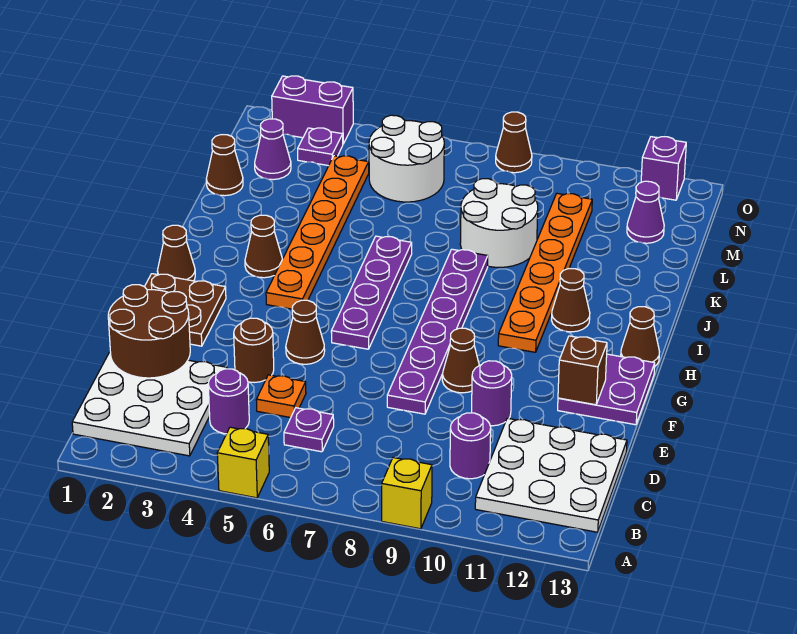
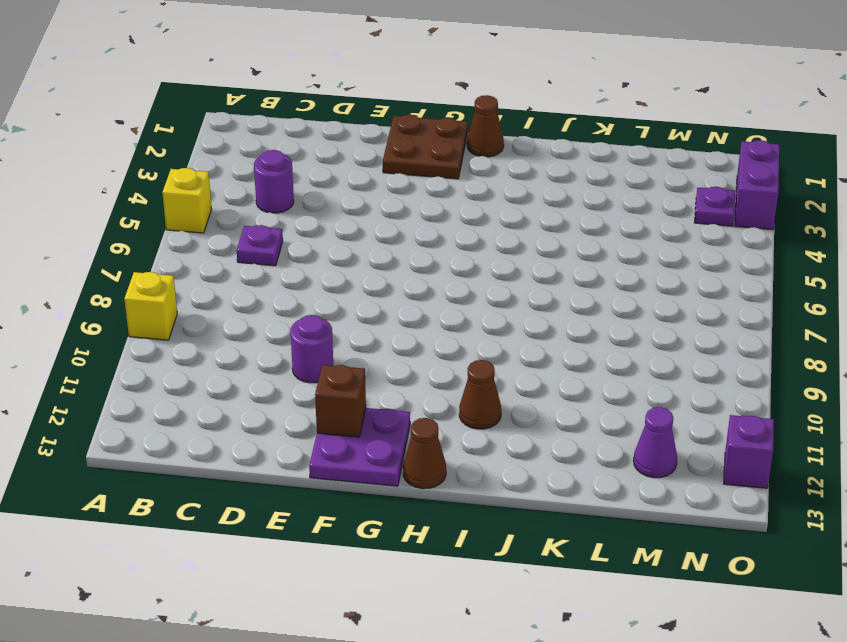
none -> white 3x3 plate [72,352,227,456]
none -> white 3x3 plate [475,418,627,532]
none -> purple 1x1 round brick [450,413,491,479]
none -> orange 1x1 plate [256,375,306,418]

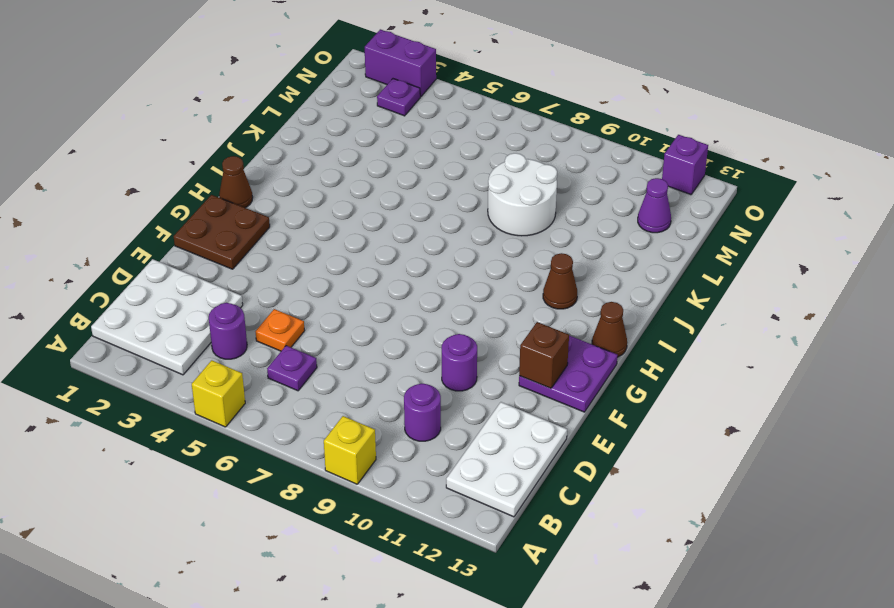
white 2x3 plate [446,402,567,517] -> white 3x3 plate [475,418,627,532]
none -> brown 1x1 round brick [234,318,274,382]
none -> purple 1x6 plate [387,249,488,414]
none -> brown 1x1 cone [286,300,325,364]
none -> brown 1x1 cone [442,328,479,393]

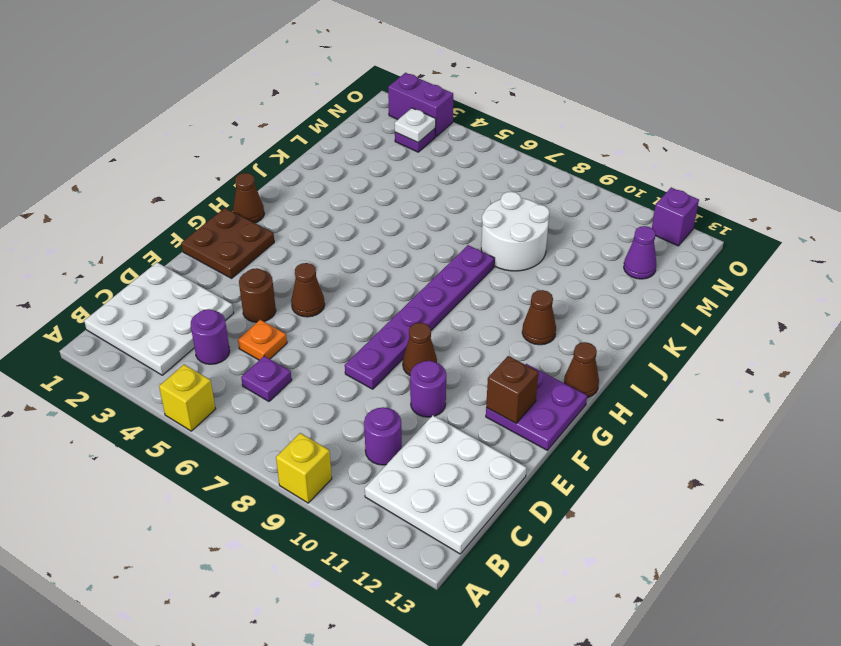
white 1x1 plate [395,108,436,143] -> none
none -> purple 1x4 plate [331,236,412,349]
none -> orange 1x6 plate [266,156,369,309]
none -> orange 1x6 plate [498,193,592,352]
none -> brown 1x1 cone [245,215,282,278]

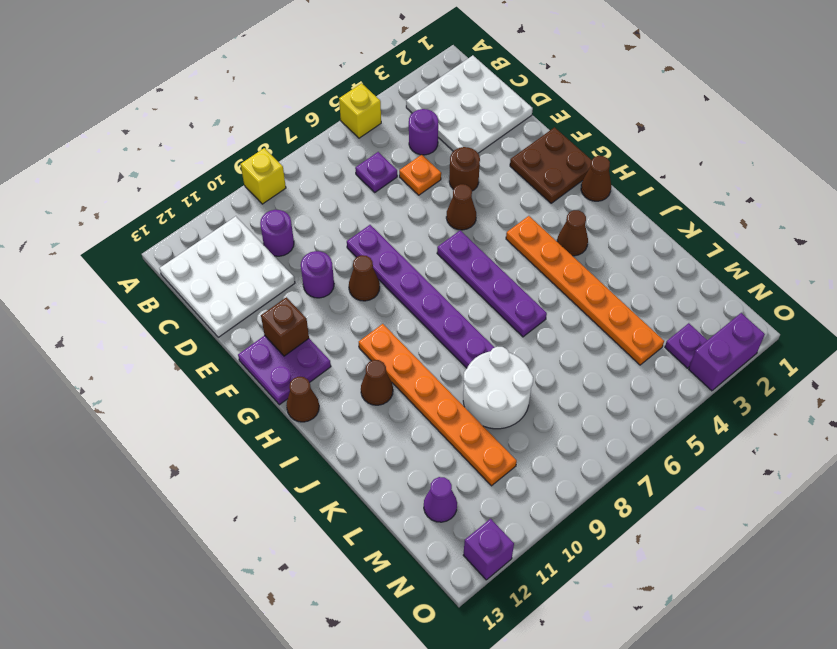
none -> brown 1x1 cone [206,135,243,196]
none -> purple 1x1 cone [255,119,291,180]
none -> white 2x2 round brick [369,115,444,202]
none -> brown 1x1 cone [496,112,532,173]

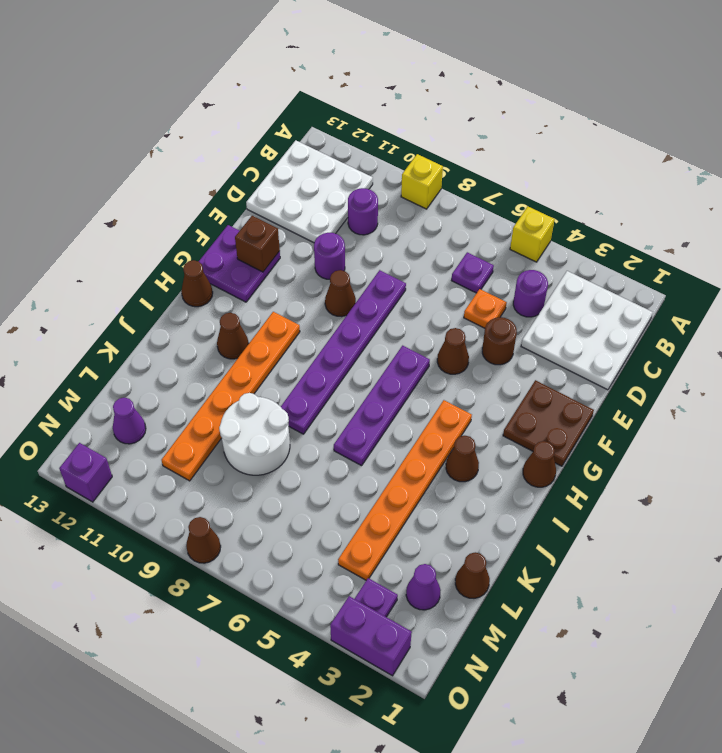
none -> white 2x2 round brick [369,115,444,202]
none -> brown 2x2 round brick [108,285,190,378]

